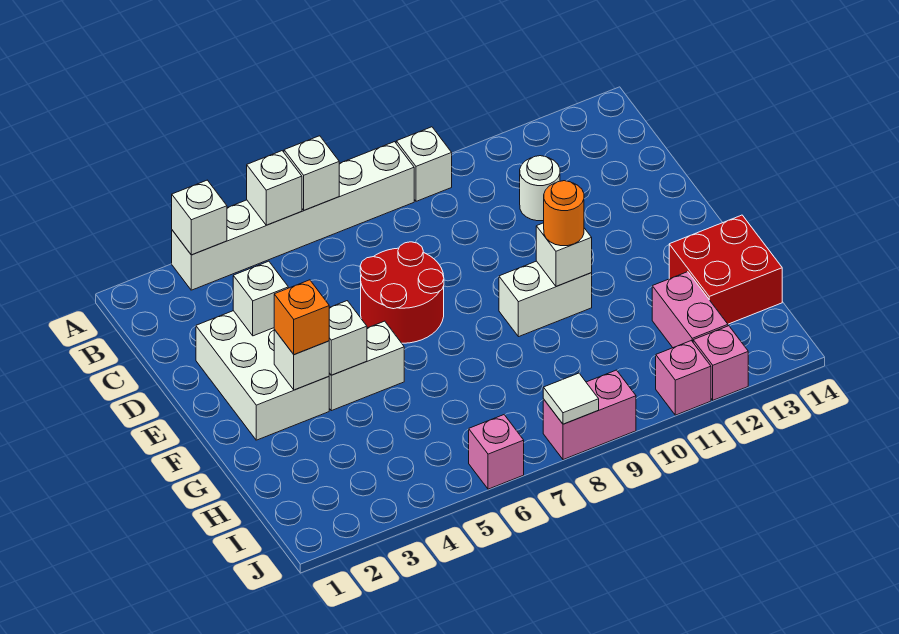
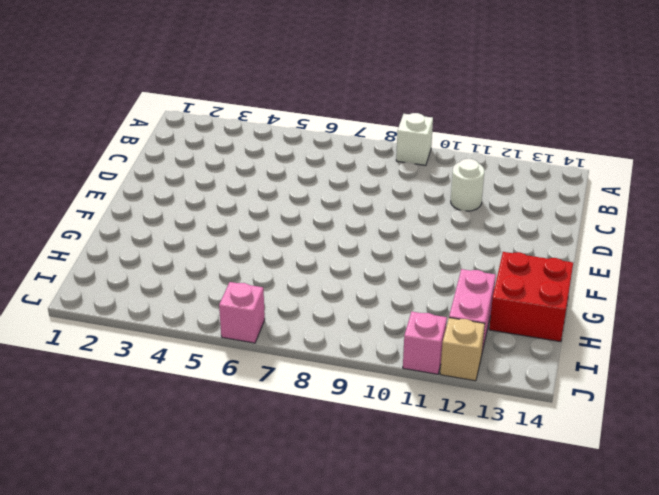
tan 1x1 brick [440,318,485,381] -> pink 1x1 brick [693,326,748,400]
none -> white 1x6 brick [172,142,414,290]
none -> white 2x3 brick [196,311,329,440]
none -> red 2x2 round brick [360,242,444,343]

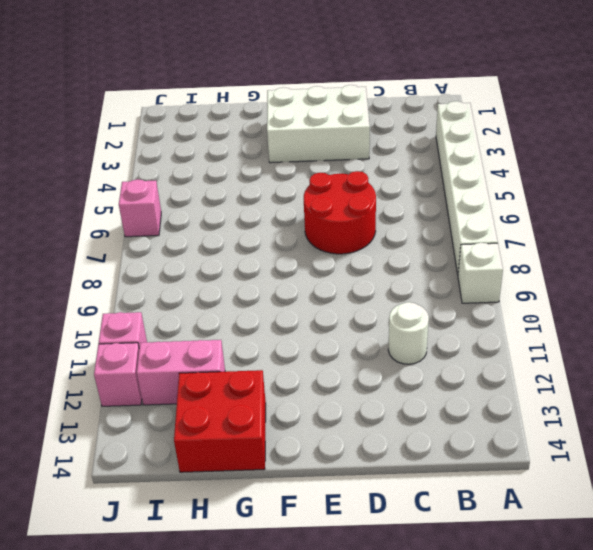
none -> white 1x2 brick [329,321,404,411]
none -> white 1x2 brick [499,261,592,337]
none -> pink 1x2 brick [543,370,636,460]

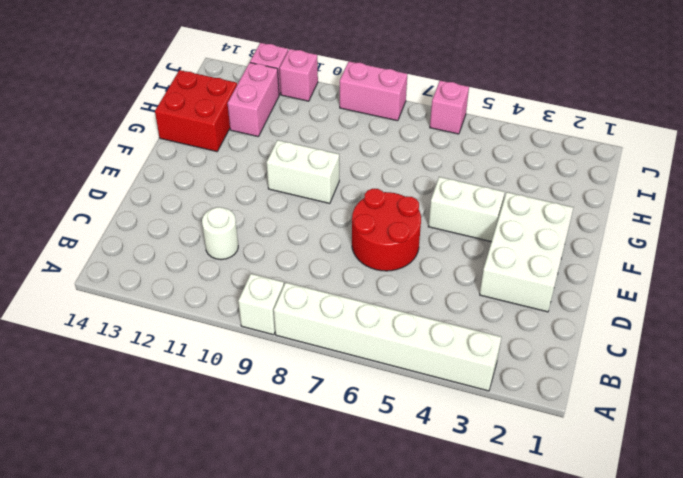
none -> white 1x1 brick [172,180,227,255]
none -> white 1x1 brick [247,151,302,225]
none -> white 1x1 brick [284,136,339,210]

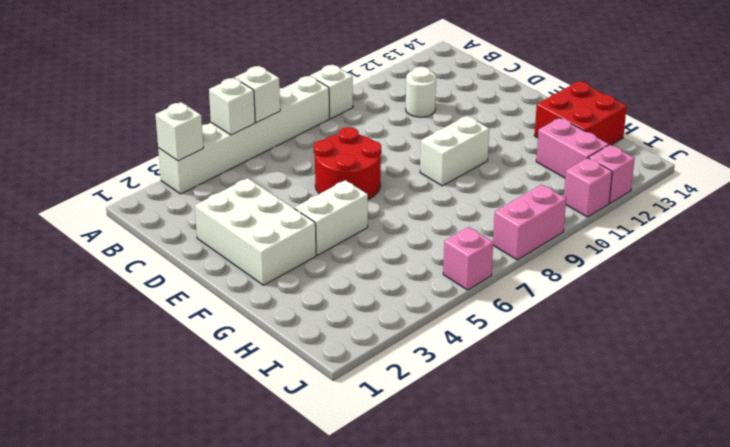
none -> white 1x1 brick [233,261,288,336]
none -> white 1x1 brick [274,330,330,390]
none -> white 1x1 brick [329,301,367,375]

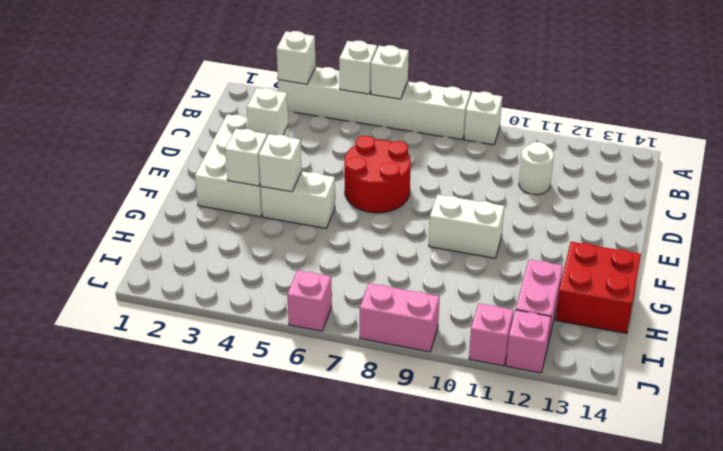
none -> white 1x1 brick [536,223,592,286]
none -> white 1x1 tile [543,373,599,424]
none -> orange 1x1 brick [274,280,329,355]

